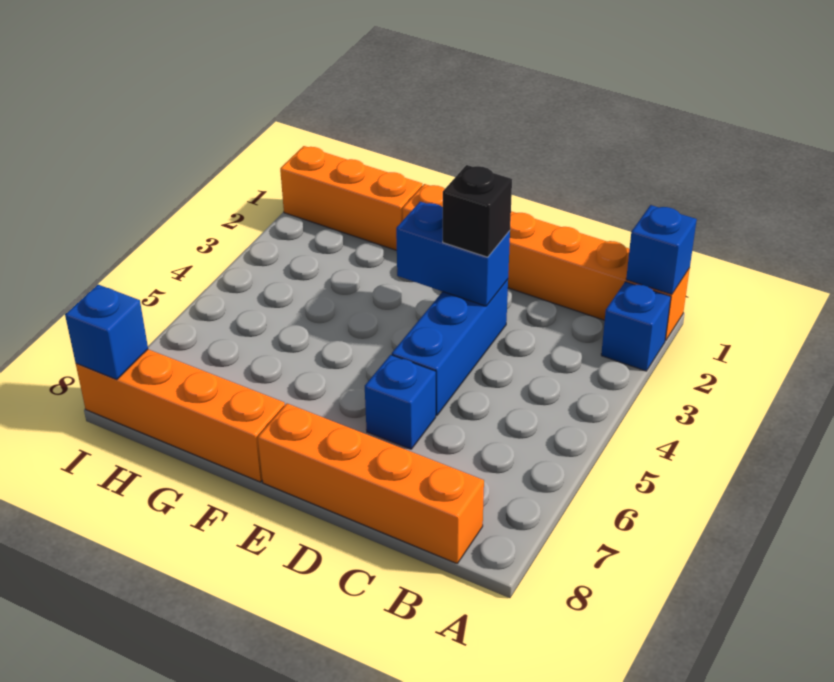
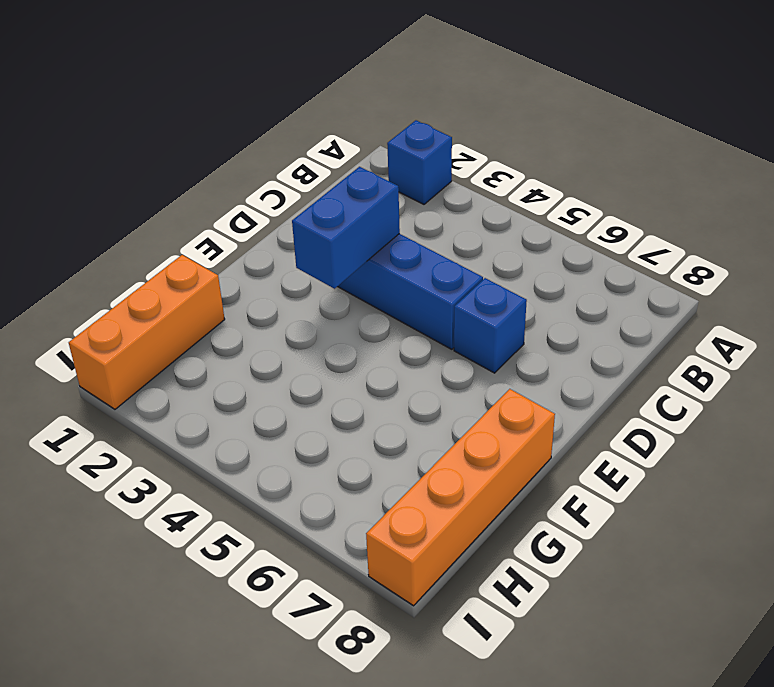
none -> orange 1x6 brick [402,184,690,341]
none -> orange 1x4 brick [258,404,484,563]

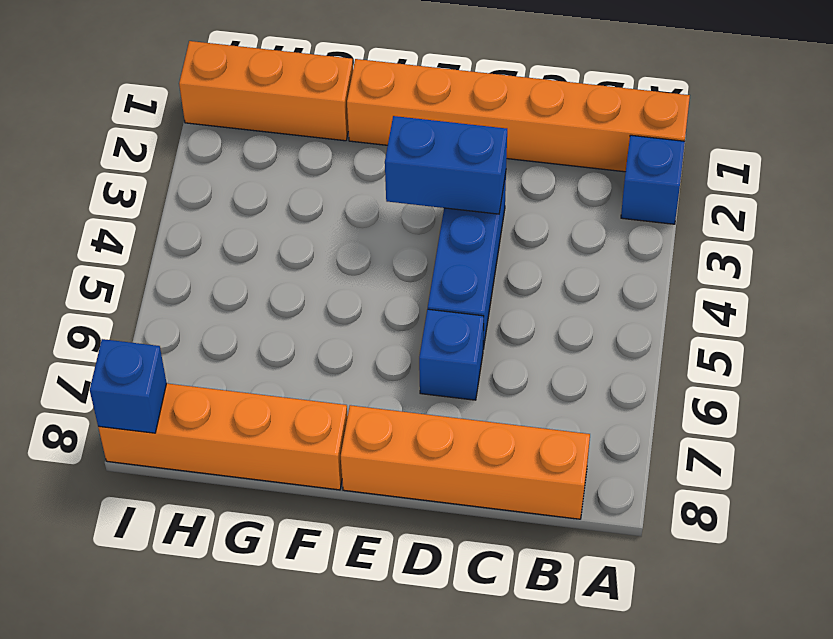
none -> blue 1x1 brick [626,205,697,294]
none -> black 1x1 brick [443,165,512,257]

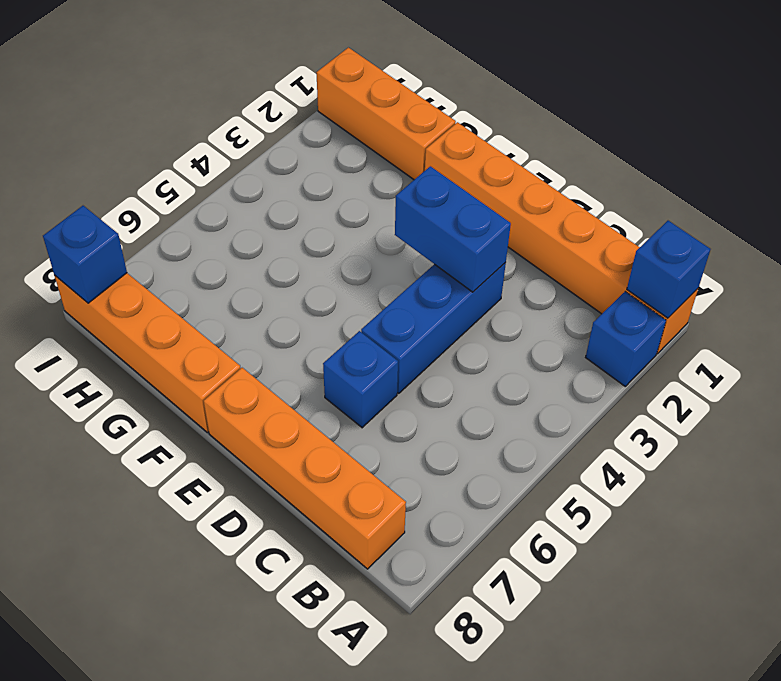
none -> black 1x1 brick [443,165,512,257]

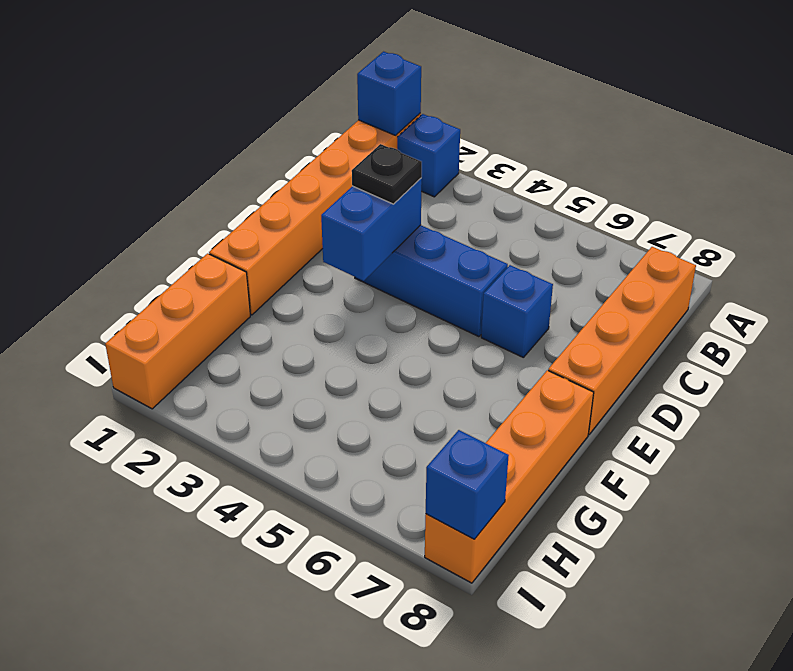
black 1x1 plate [352,144,422,204] -> black 1x1 brick [443,165,512,257]

